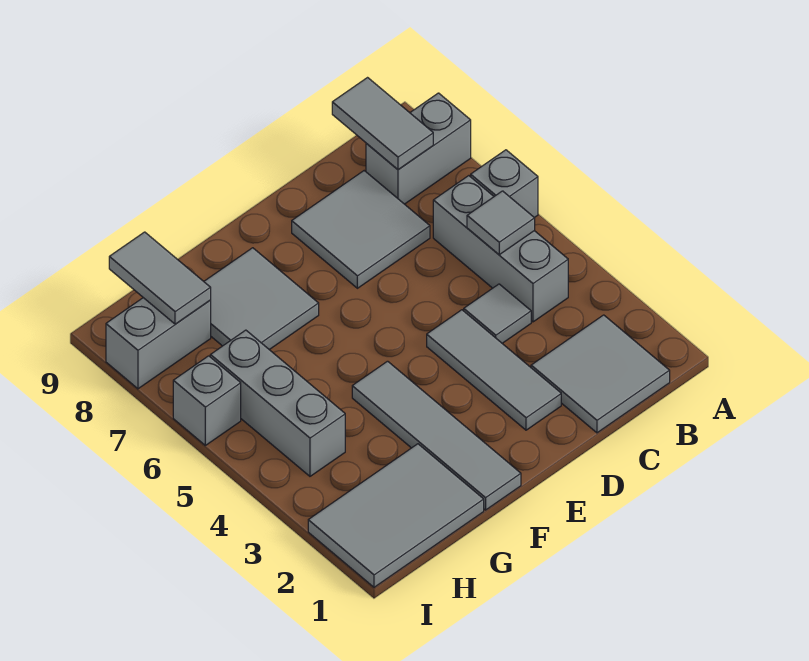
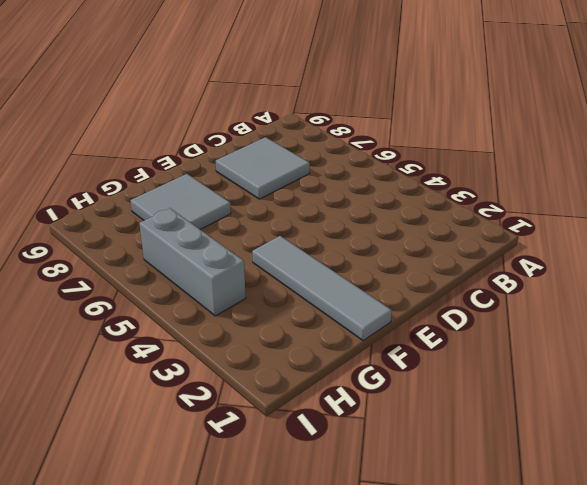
none -> grey 1x1 brick [471,150,538,218]
none -> grey 1x2 brick [366,93,471,204]
none -> grey 2x2 tile [531,315,670,433]

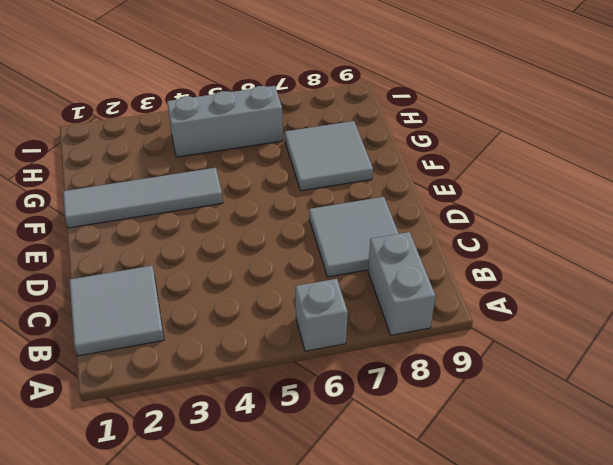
none -> grey 1x3 brick [433,176,568,322]
none -> grey 1x1 tile [464,284,531,343]
none -> grey 1x3 tile [427,310,561,430]

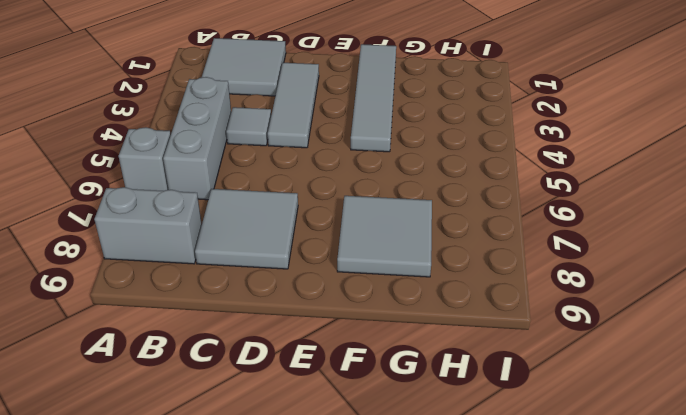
none -> grey 2x3 tile [308,444,484,587]
none -> grey 1x3 brick [210,330,345,476]
none -> grey 1x2 brick [106,298,211,389]

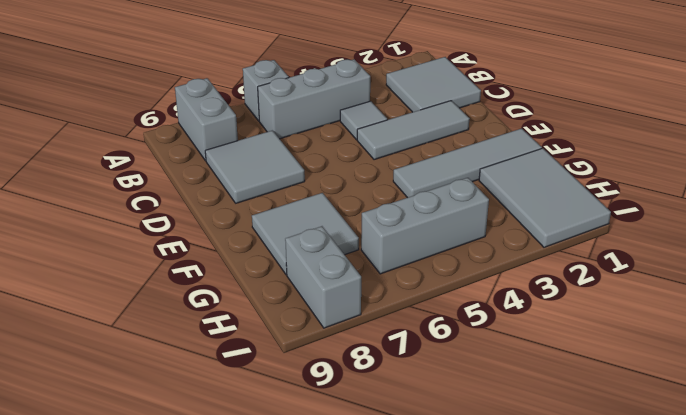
none -> grey 1x1 brick [173,356,241,445]
none -> grey 1x1 tile [467,191,535,255]
none -> grey 1x2 tile [332,78,433,170]

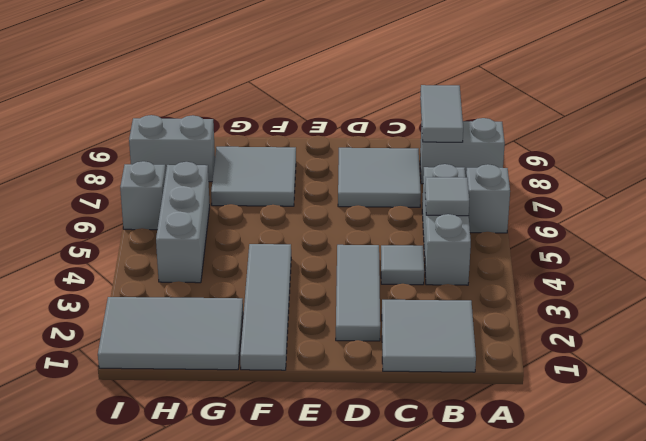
none -> grey 1x2 tile [109,232,211,324]

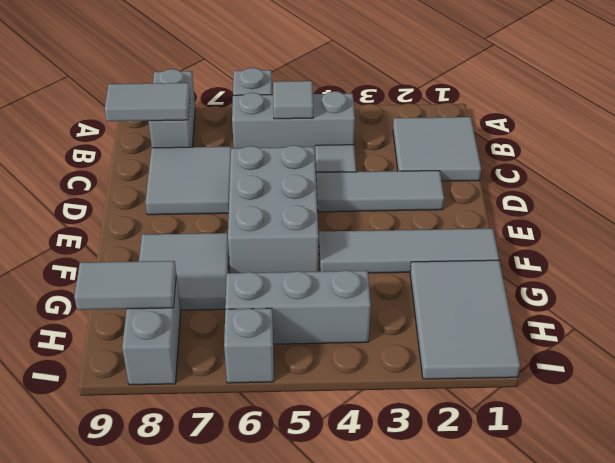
grey 2x3 brick [228,145,319,273] -> none

